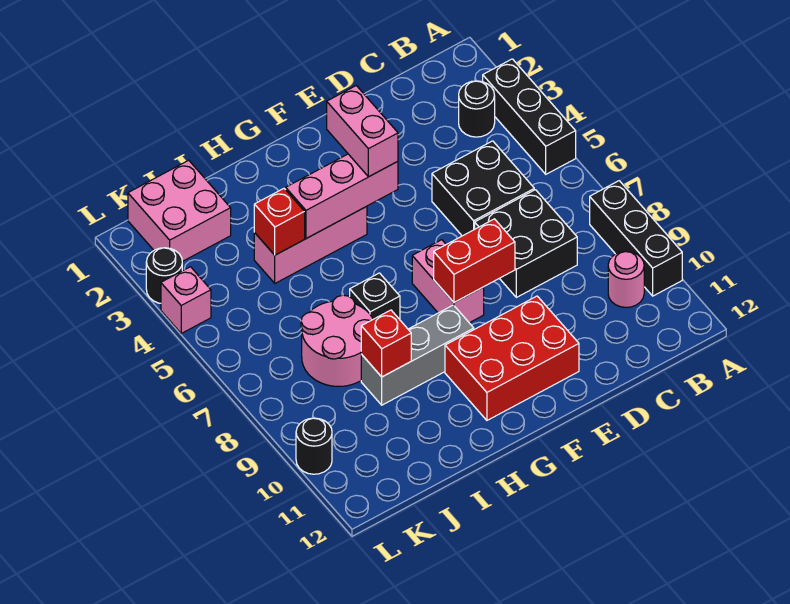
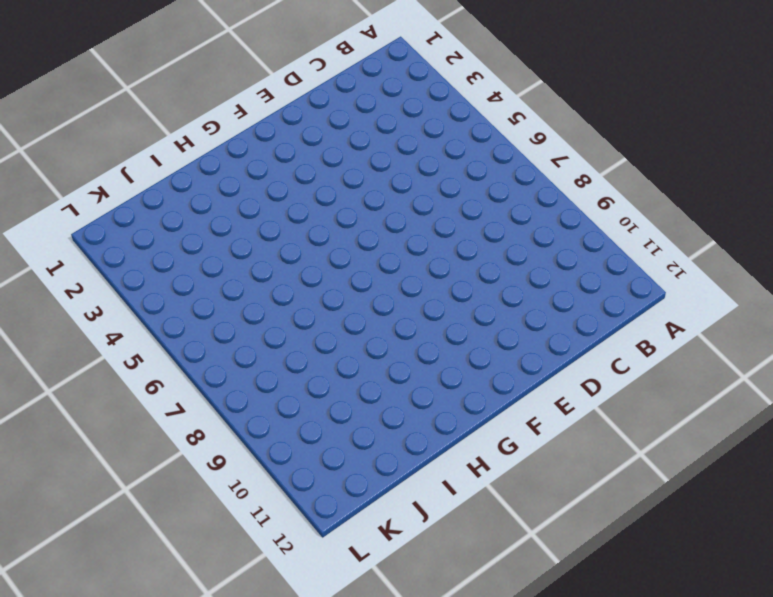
none -> black 1x3 brick [483,59,576,174]
none -> black 1x3 brick [590,181,682,296]
none -> black 1x1 round brick [459,81,495,137]

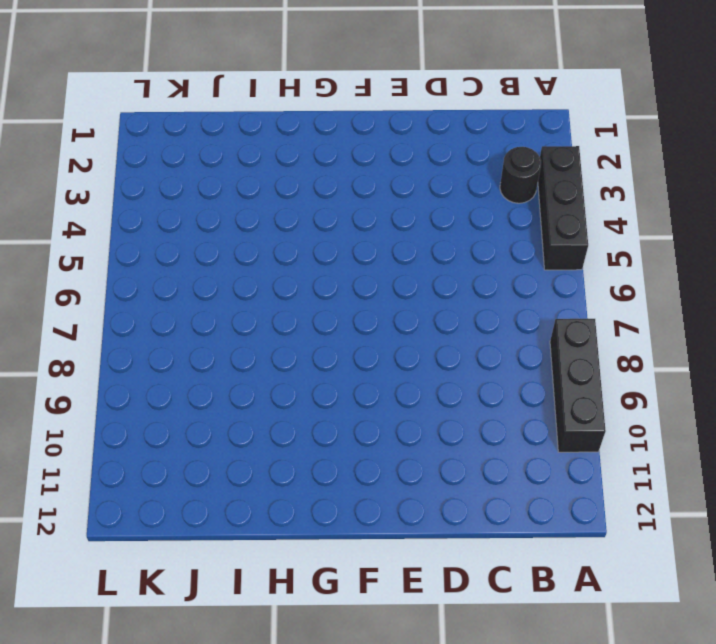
none -> pink 1x1 round brick [608,251,644,308]
none -> black 2x2 brick [432,141,534,236]
none -> black 2x2 brick [475,190,577,297]

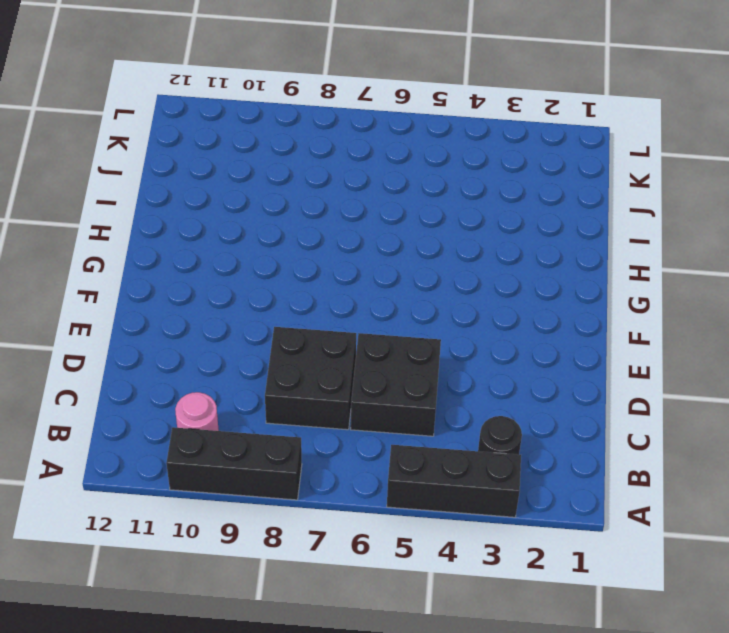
none -> red 2x3 brick [445,296,579,420]
none -> pink 1x2 brick [412,240,484,323]
none -> pink 1x3 brick [254,206,367,283]

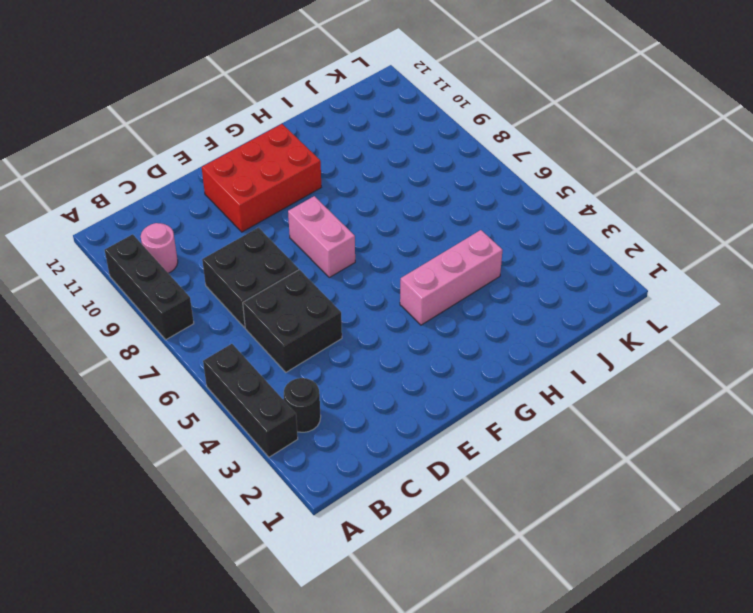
none -> grey 1x3 brick [361,305,474,405]
none -> black 1x1 brick [350,273,400,319]
none -> pink 2x2 round brick [301,295,373,387]

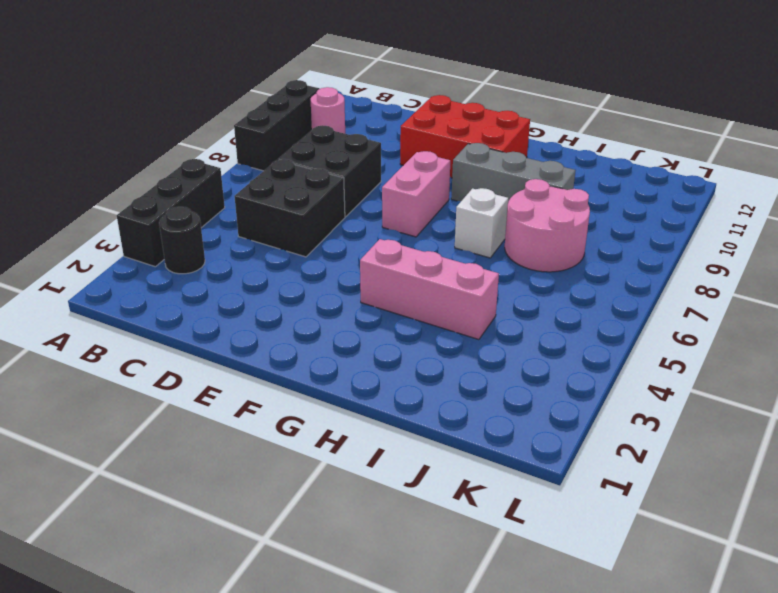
white 1x1 brick [455,188,508,258] -> black 1x1 brick [350,273,400,319]
none -> pink 2x2 brick [128,160,231,262]
none -> black 1x1 round brick [146,248,182,303]
none -> pink 1x1 brick [161,267,211,333]

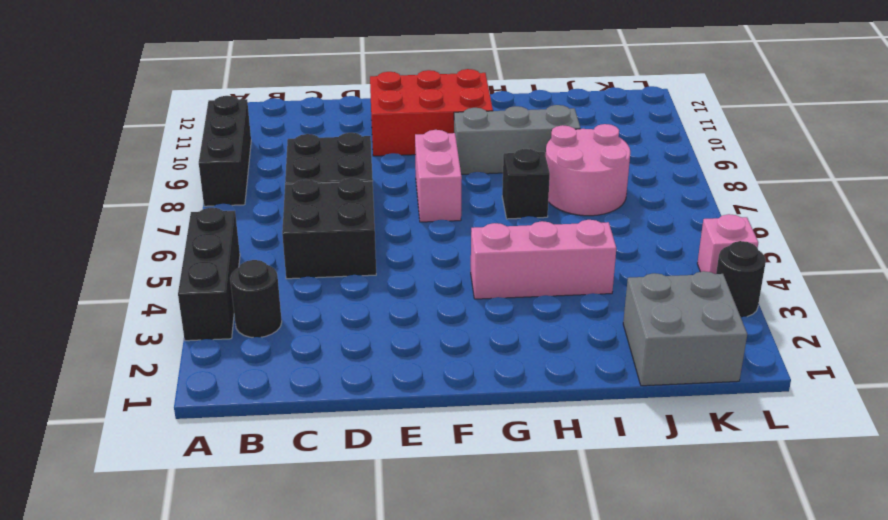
grey 2x2 brick [623,271,747,386] -> pink 2x2 brick [128,160,231,262]
none -> pink 1x1 round brick [608,251,644,308]
none -> black 1x1 round brick [296,418,332,474]
none -> red 1x2 brick [434,219,515,302]

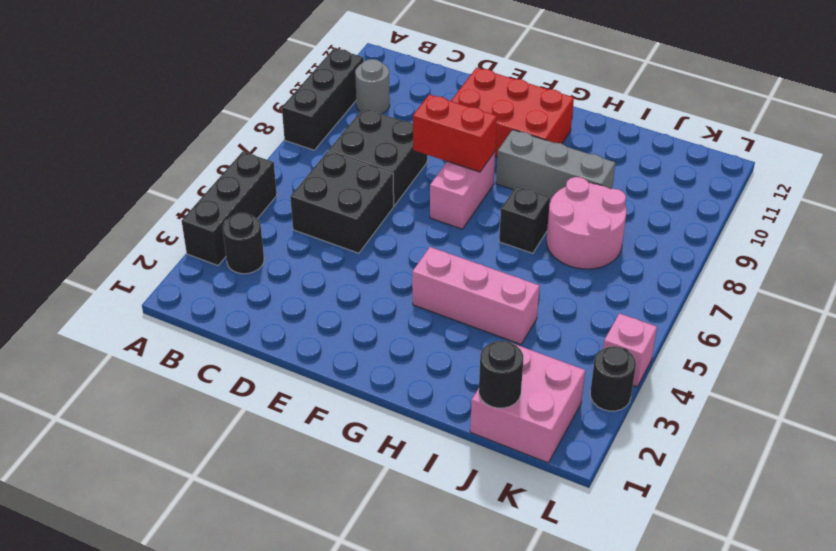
grey 1x1 round brick [355,59,390,114] -> pink 1x1 round brick [608,251,644,308]
black 1x1 round brick [479,341,523,408] -> black 1x1 round brick moved to [296,418,332,474]
none -> pink 1x3 brick [286,154,398,239]
none -> red 1x1 brick [254,189,305,255]
none -> red 1x1 brick [361,310,411,377]

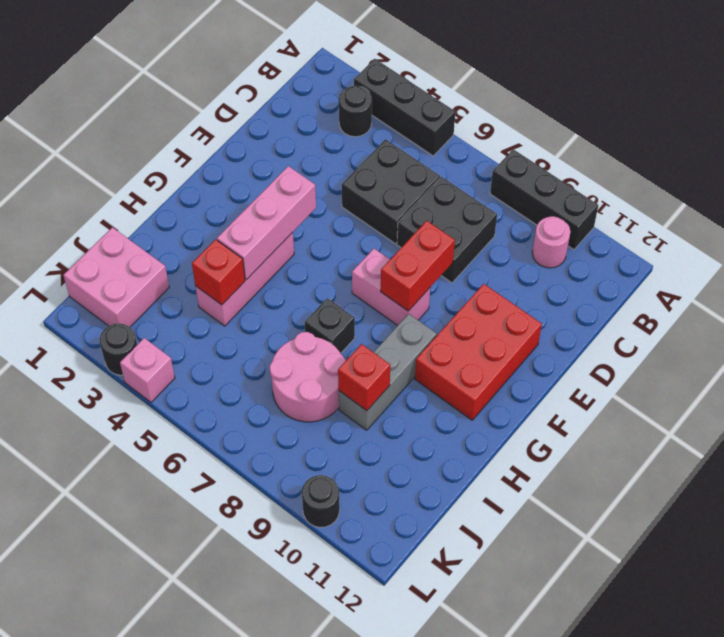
none -> pink 1x2 brick [327,86,398,177]

